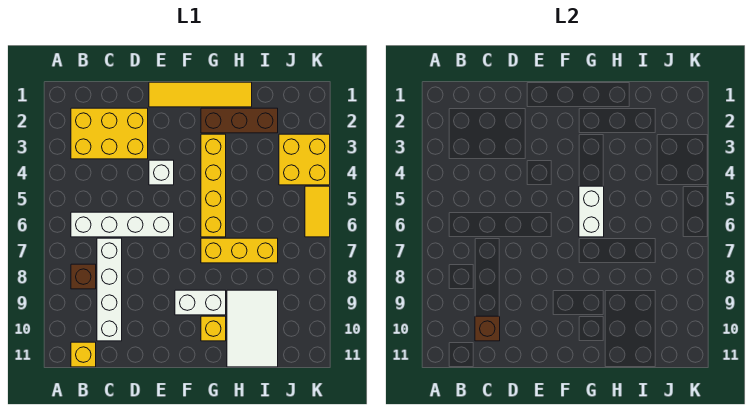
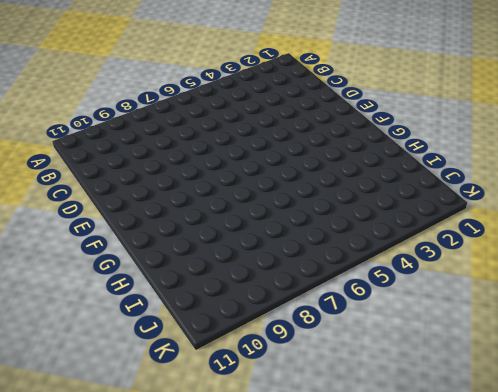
none -> yellow 2x3 brick [71,108,148,159]
none -> white 1x4 brick [71,212,174,237]
none -> brown 1x1 brick [71,264,96,289]

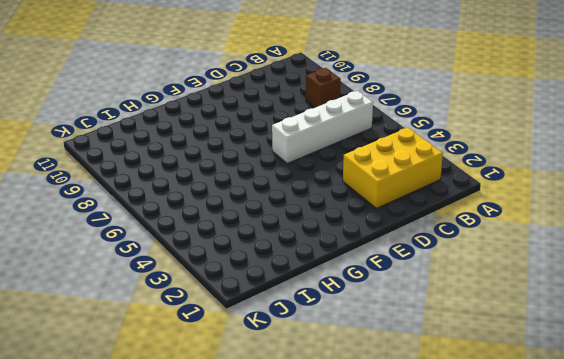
none -> yellow 1x1 brick [71,342,96,367]
none -> white 1x4 brick [97,238,122,341]
none -> yellow 1x4 tile [149,82,252,107]

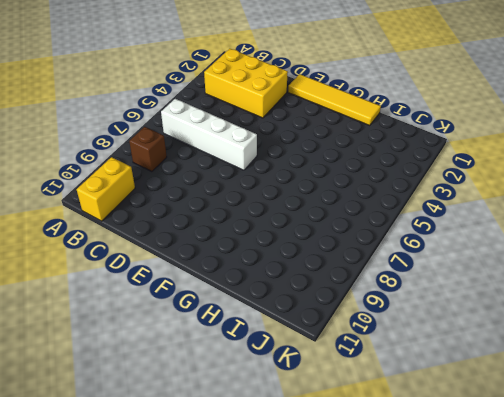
yellow 1x2 brick [77,157,135,221] -> yellow 1x1 brick [71,342,96,367]
none -> white 1x4 brick [97,238,122,341]
none -> white 1x1 brick [149,160,174,185]
none -> white 1x2 brick [175,290,226,315]

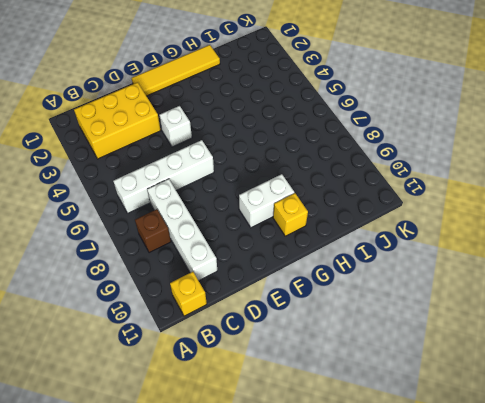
none -> brown 1x3 brick [201,108,278,133]
none -> yellow 1x4 brick [201,134,226,237]
none -> yellow 1x3 brick [201,238,278,263]

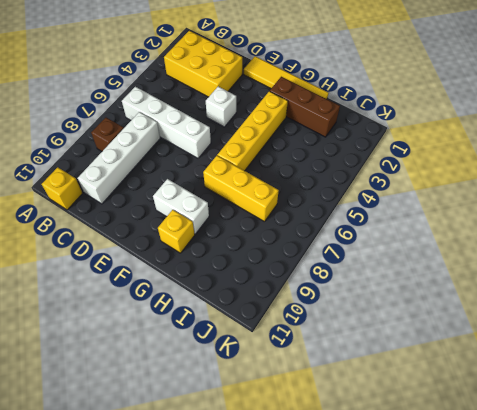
none -> white 2x3 tile [227,290,278,367]
none -> yellow 2x2 brick [279,134,330,185]
none -> yellow 1x2 tile [305,186,330,237]

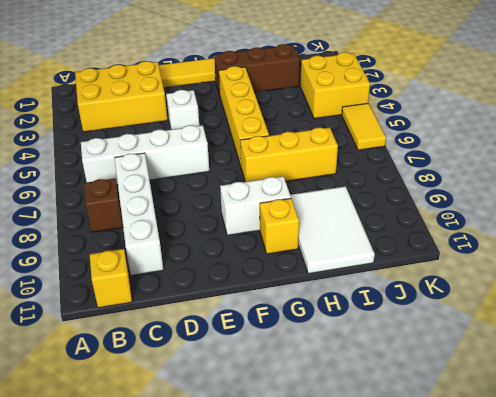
none -> brown 1x1 brick [475,316,500,341]
none -> white 1x2 brick [579,186,604,237]

